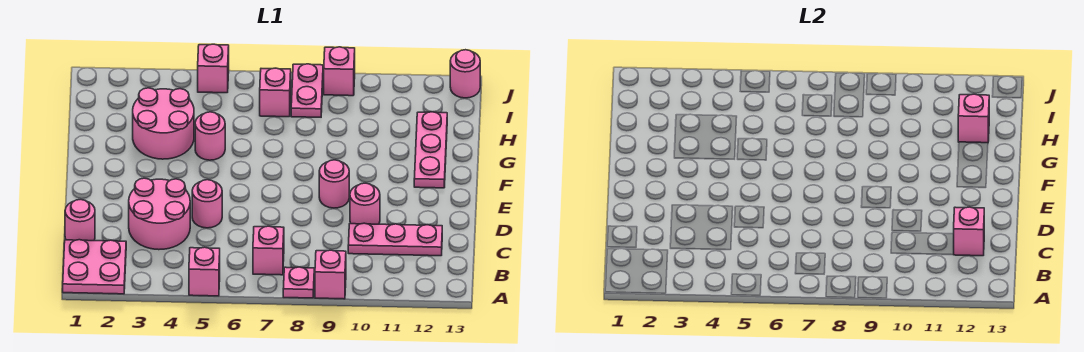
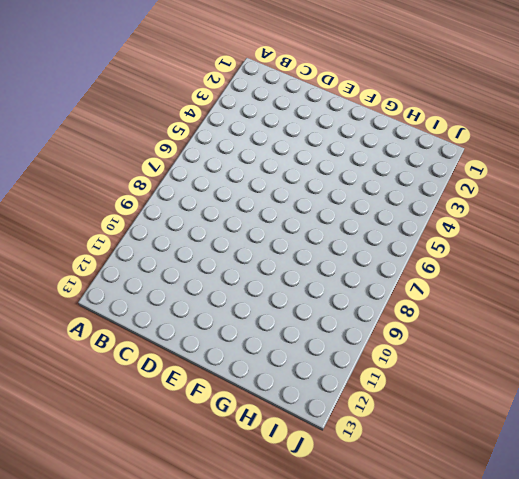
none -> pink 2x2 plate [63,240,126,294]
none -> pink 1x1 brick [189,247,220,296]
none -> pink 1x1 plate [283,267,314,298]

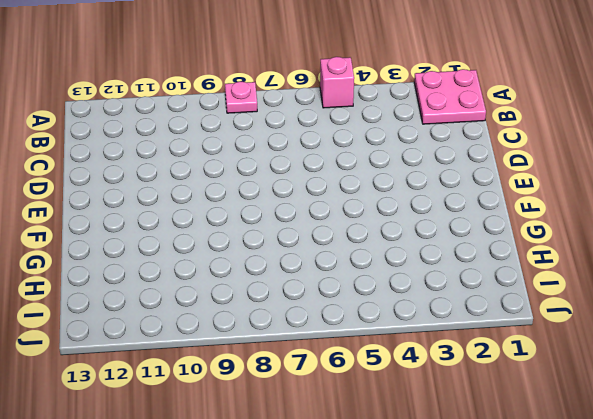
none -> pink 1x1 brick [315,250,346,299]
none -> pink 1x1 brick [253,226,284,275]
none -> pink 1x1 round brick [65,199,95,241]

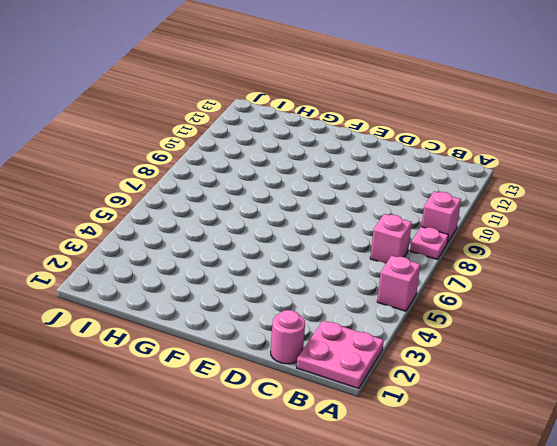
none -> pink 2x2 round brick [129,178,190,250]
none -> pink 1x3 plate [348,223,442,256]
none -> pink 1x1 round brick [192,180,222,228]

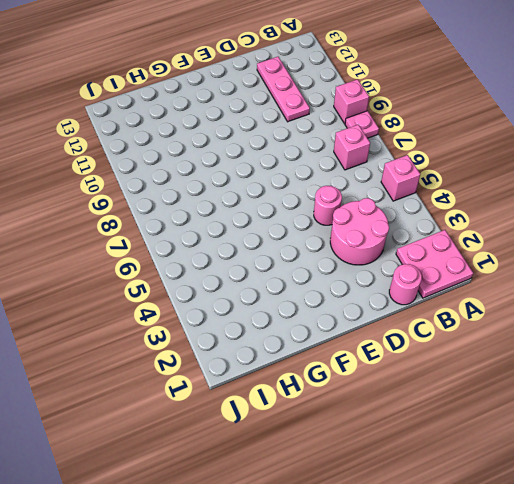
none -> pink 1x1 round brick [350,183,380,224]
none -> pink 1x1 round brick [319,160,349,208]
none -> pink 1x3 plate [414,112,447,188]

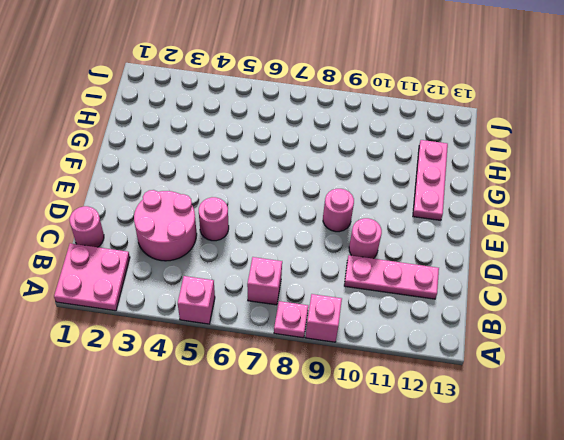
none -> pink 2x2 round brick [133,88,194,159]
none -> pink 1x1 round brick [195,112,225,160]
none -> pink 1x1 brick [260,68,291,117]

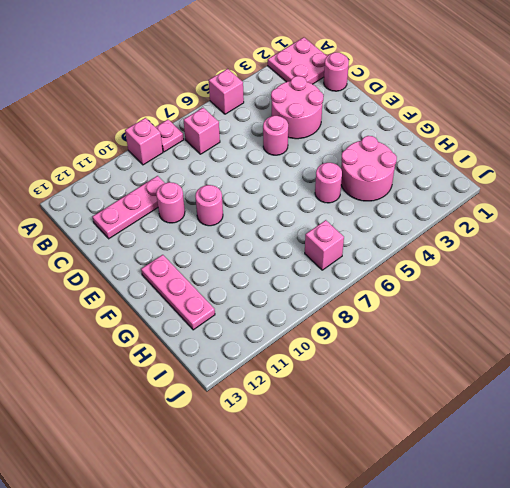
none -> pink 1x2 plate [291,64,323,117]
none -> pink 1x1 brick [198,44,229,93]
none -> pink 1x1 brick [324,47,355,96]

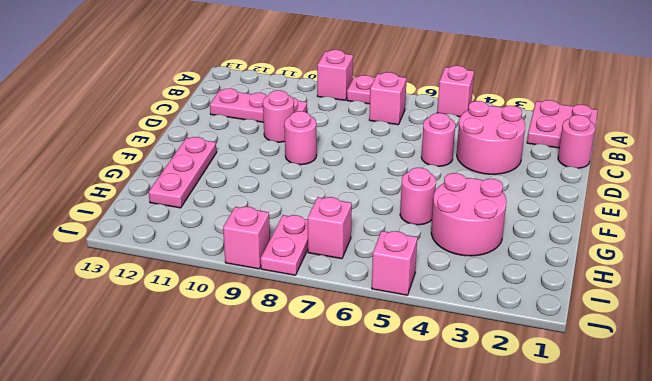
none -> pink 1x1 round brick [450,50,480,98]
none -> pink 1x1 brick [954,207,984,256]
none -> pink 1x1 brick [958,94,989,143]

